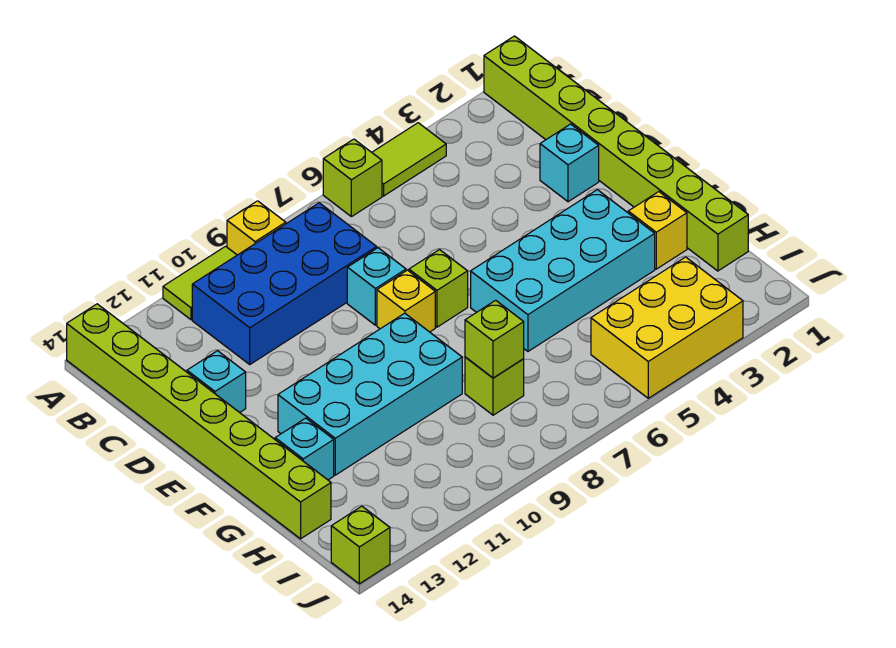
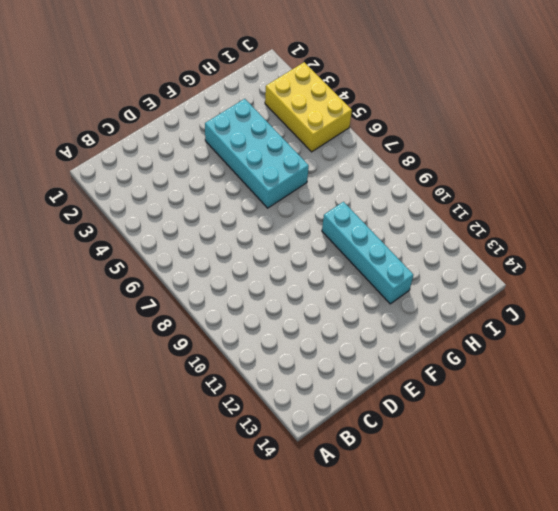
cyan 1x4 brick [322,202,413,304] -> cyan 2x4 brick [278,313,462,475]
none -> lime 1x8 brick [484,36,748,271]
none -> lime 1x2 tile [372,123,446,196]
none -> lime 1x1 brick [323,139,382,217]

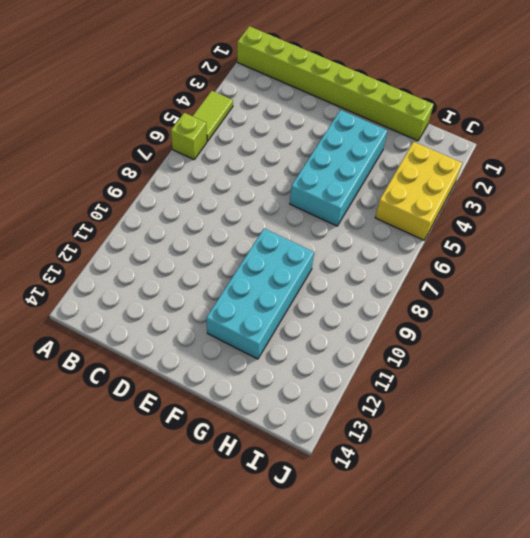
none -> yellow 1x1 brick [227,201,286,255]
none -> lime 1x2 tile [163,246,237,320]
none -> lime 1x8 brick [67,304,331,539]

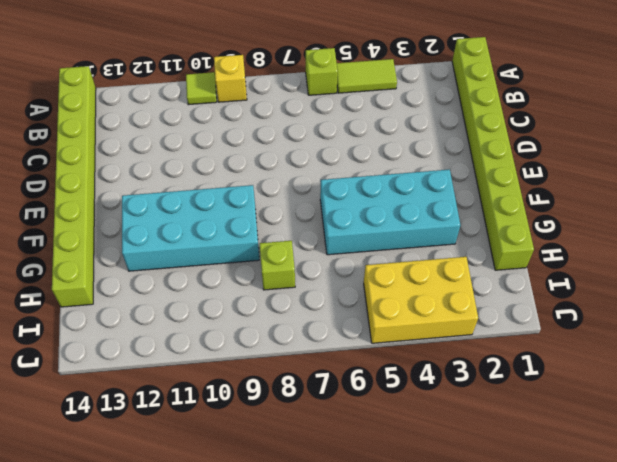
lime 1x1 tile [186,72,217,105] -> lime 1x2 tile [163,246,237,320]
none -> blue 2x4 brick [192,203,377,364]
none -> cyan 1x1 brick [540,124,599,202]
none -> cyan 1x1 brick [347,248,406,325]

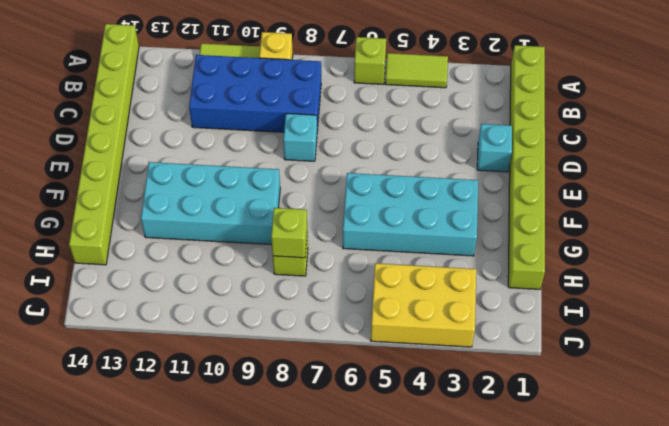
none -> cyan 1x1 brick [187,351,246,412]
none -> lime 1x1 brick [409,250,468,327]
none -> yellow 1x1 brick [377,270,435,332]

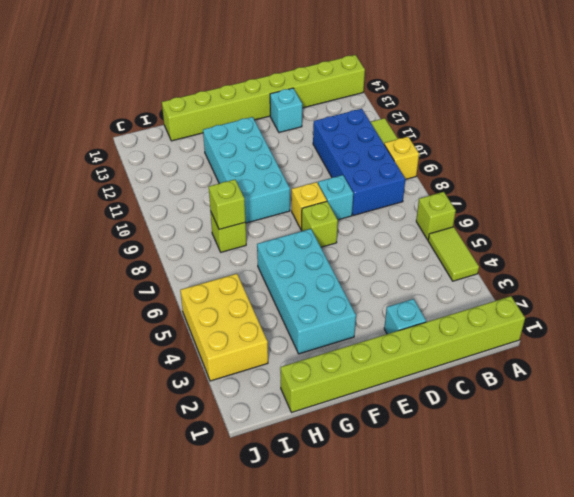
none -> yellow 1x1 brick [628,192,687,269]
none -> cyan 1x1 brick [275,418,334,480]
none -> lime 1x1 brick [331,506,390,584]

